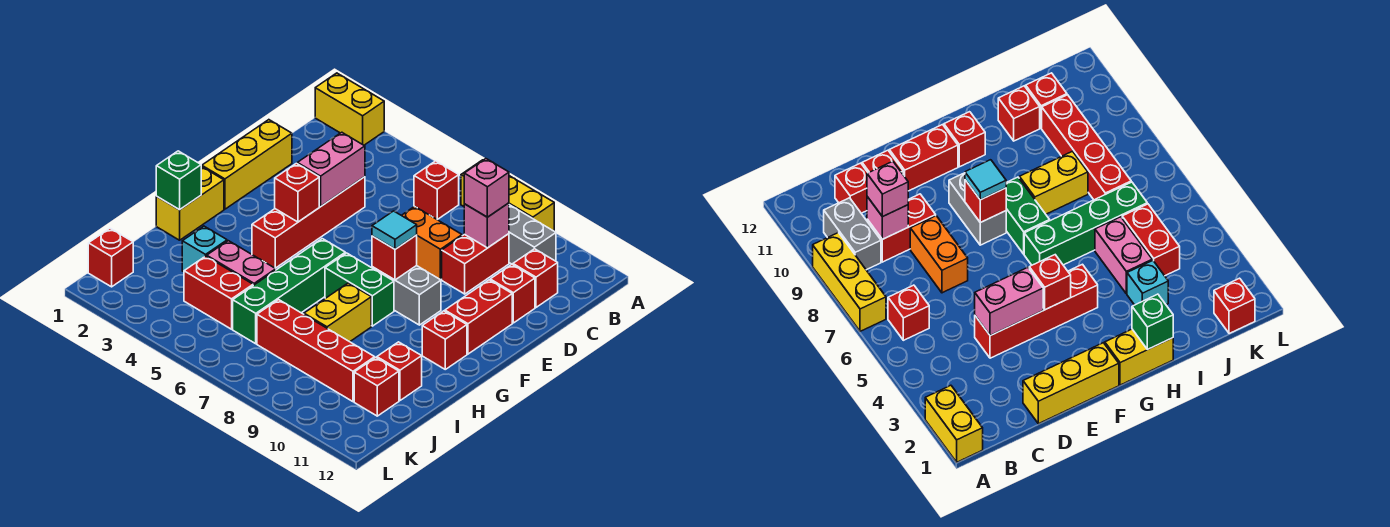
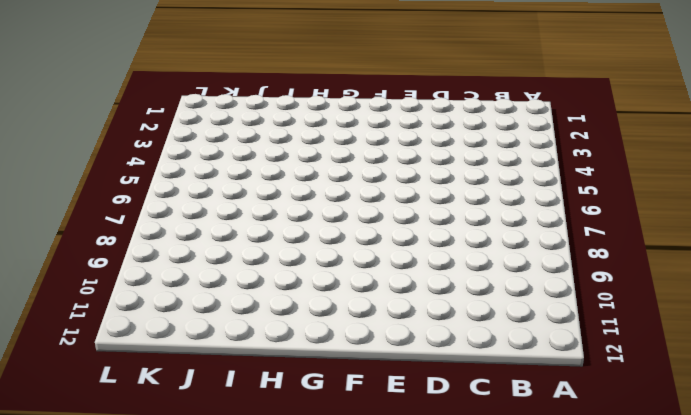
none -> yellow 1x2 brick [315,73,384,145]
none -> yellow 1x3 brick [461,160,554,231]
none -> red 1x1 brick [414,161,459,220]
none -> grey 1x2 brick [509,205,556,265]

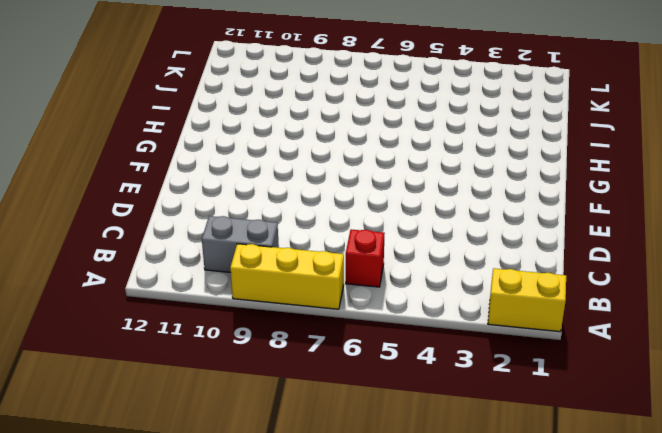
none -> red 1x2 brick [442,234,509,294]
none -> red 1x1 brick [513,249,558,307]
none -> yellow 1x3 brick [202,120,292,209]
none -> red 1x4 brick [252,177,365,268]

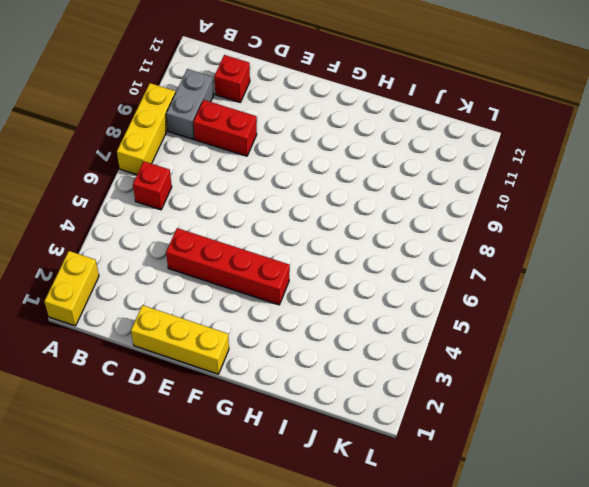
none -> orange 1x2 brick [402,206,462,280]
none -> red 1x1 brick [490,264,535,323]
none -> red 1x2 brick [445,280,512,354]
none -> grey 1x2 brick [372,265,441,325]

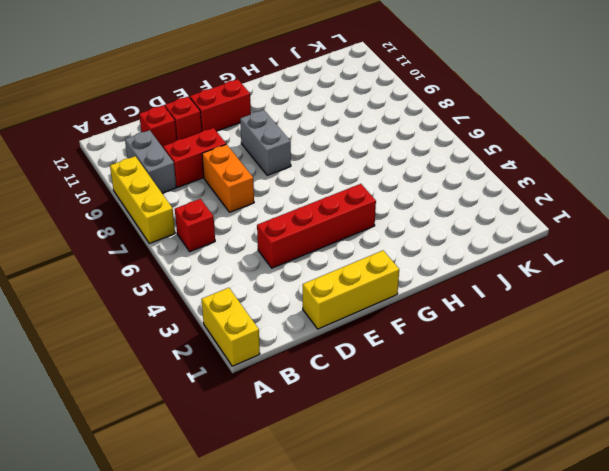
none -> yellow 1x2 brick [156,166,224,240]
none -> green 1x4 brick [233,239,345,344]
none -> green 1x2 brick [325,253,394,326]
none -> red 1x1 brick [422,311,467,369]

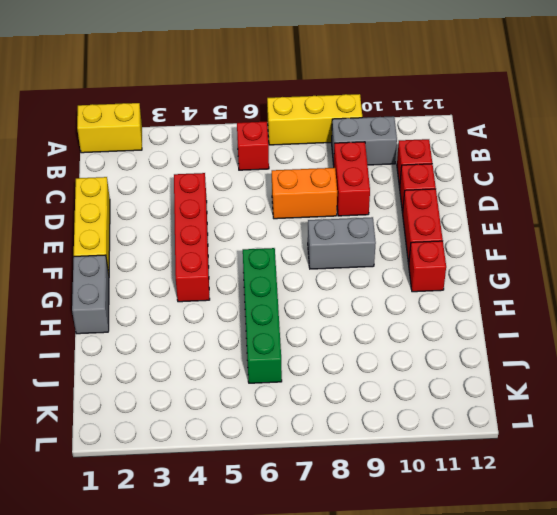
grey 1x2 brick [72,255,109,334] -> yellow 1x2 brick [156,166,224,240]
none -> green 1x2 brick [325,253,394,326]
none -> yellow 1x2 brick [304,283,371,342]
none -> cyan 1x1 brick [182,226,227,272]
none -> pink 1x2 brick [207,241,276,286]

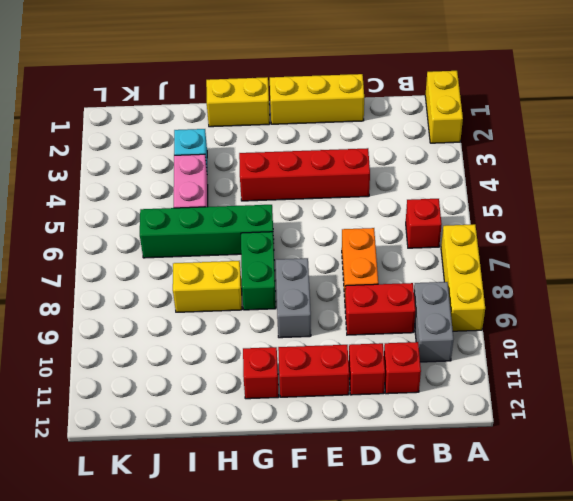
none -> red 1x1 brick [377,342,422,400]
none -> red 1x2 brick [184,256,253,329]
none -> red 1x4 brick [257,300,375,402]
none -> red 1x1 brick [354,358,399,416]

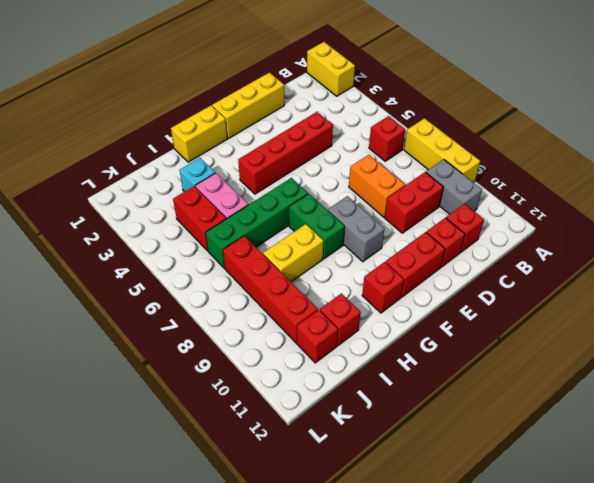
none -> red 1x1 brick [88,228,133,287]
none -> pink 1x1 brick [464,203,509,248]
none -> pink 1x2 brick [297,132,365,206]
none -> red 1x1 brick [275,163,319,222]

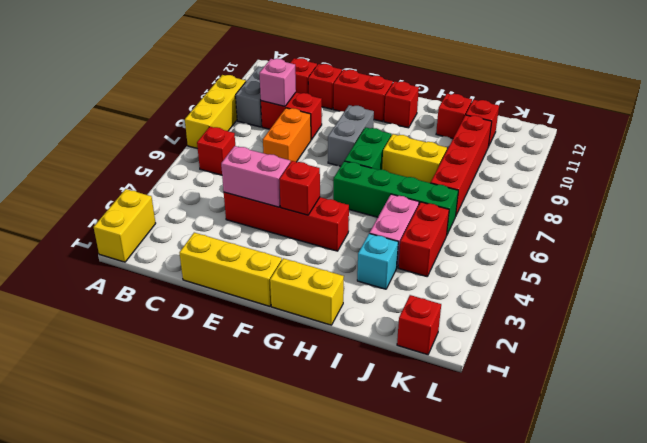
none -> red 1x1 brick [372,235,417,280]
none -> green 1x1 brick [156,151,201,210]
none -> pink 1x1 brick [464,159,509,217]
none -> cyan 1x1 tile [372,211,417,249]

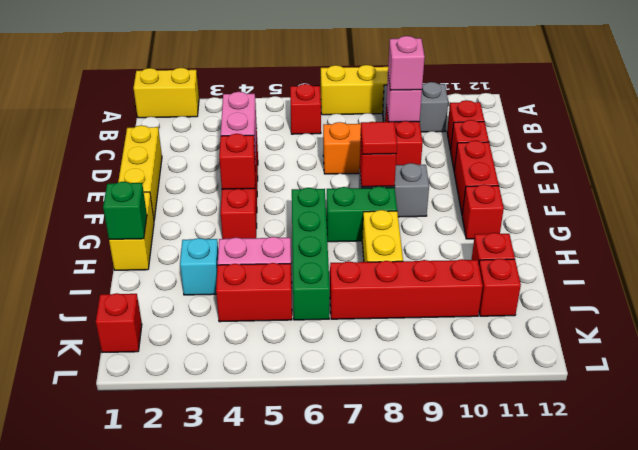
red 1x1 tile [361,122,397,154] -> cyan 1x1 tile [372,211,417,249]

